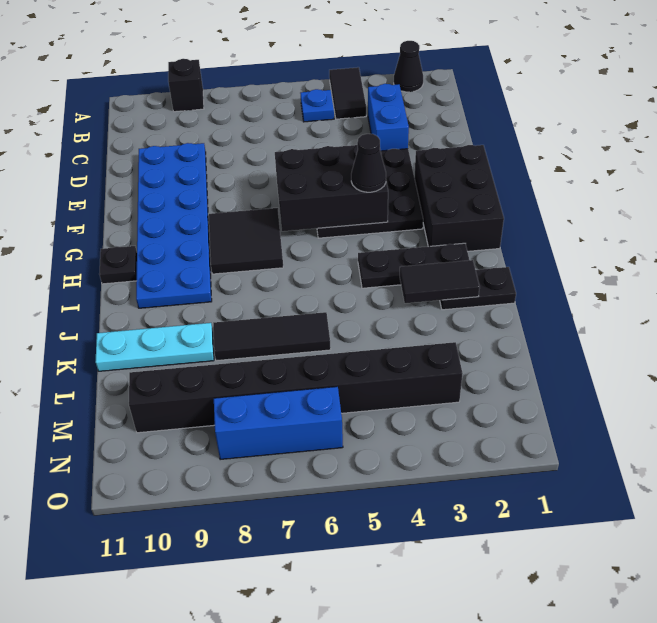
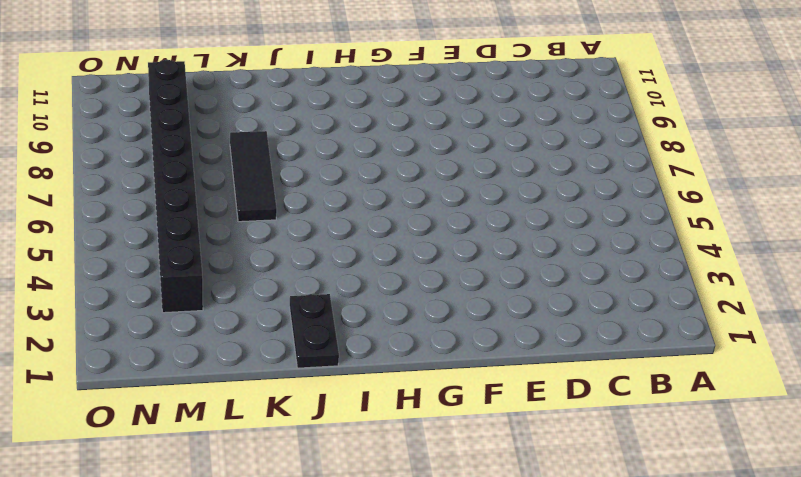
none -> black 1x1 cone [394,41,423,92]
none -> black 1x2 tile [329,67,366,119]
none -> black 1x1 brick [168,59,204,112]

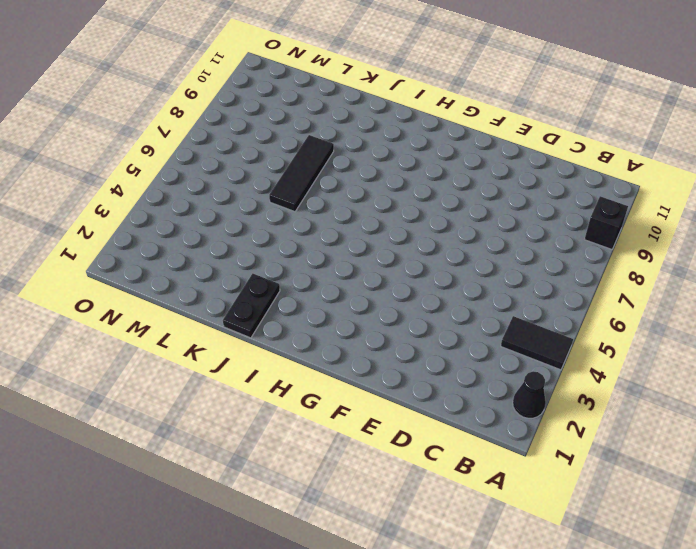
none -> blue 1x1 plate [301,89,334,122]
none -> blue 1x2 brick [368,84,409,151]
none -> blue 2x6 plate [136,143,212,308]

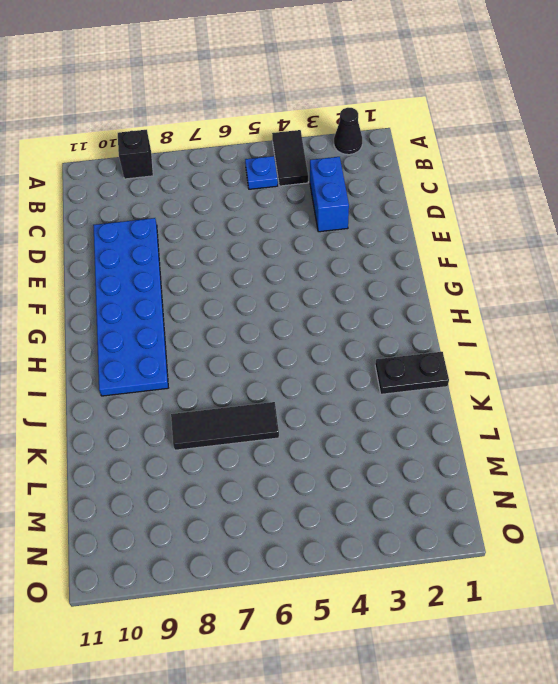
none -> black 3x3 plate [317,149,423,238]
none -> black 2x3 brick [414,145,504,251]
none -> black 2x2 tile [209,208,283,274]

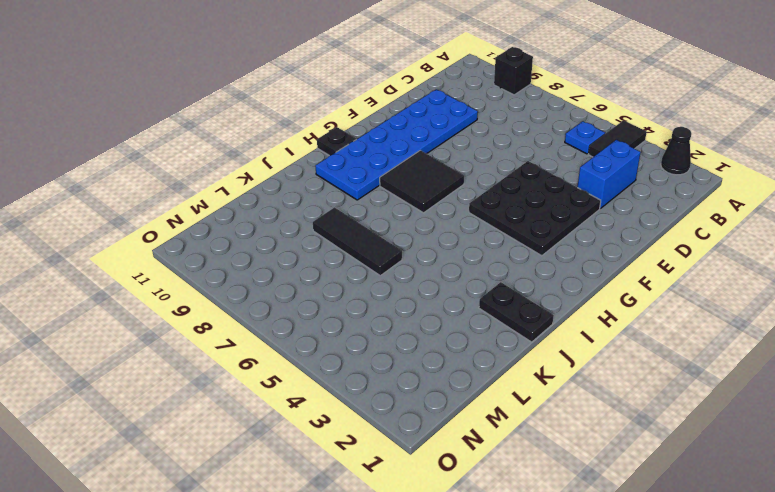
none -> black 2x3 brick [414,145,504,251]
none -> black 1x3 plate [358,243,469,288]
none -> cyan 1x3 plate [95,323,214,371]

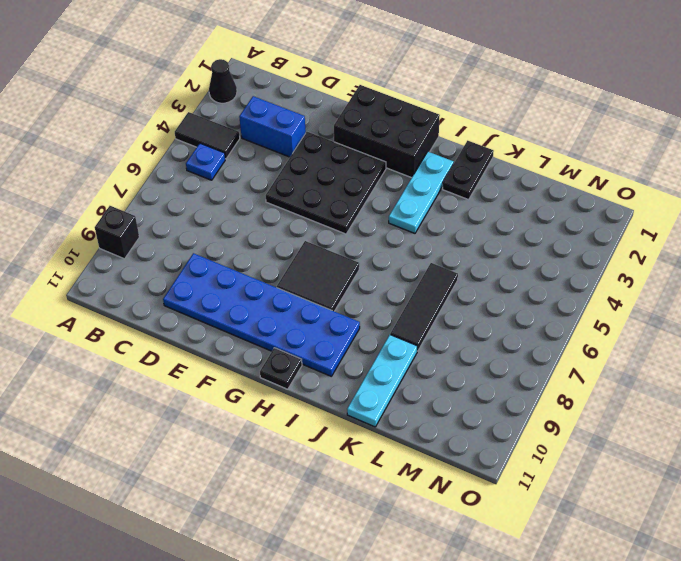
cyan 1x3 plate [389,152,454,233] -> black 1x3 plate [358,243,469,288]
none -> black 1x8 brick [129,342,463,433]
none -> blue 1x3 brick [214,387,343,460]
none -> black 2x3 brick [275,145,388,231]

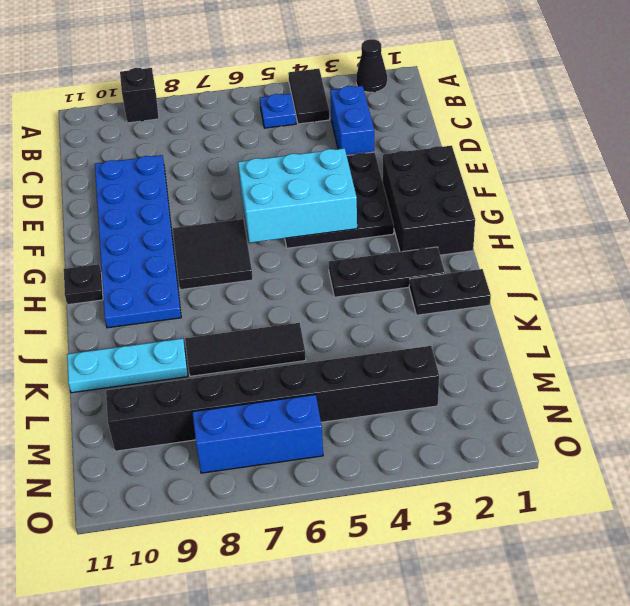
cyan 2x3 brick [238,148,357,243] -> black 2x3 brick [275,145,388,231]
none -> black 1x2 tile [400,260,480,303]
none -> black 1x1 cone [351,134,386,192]

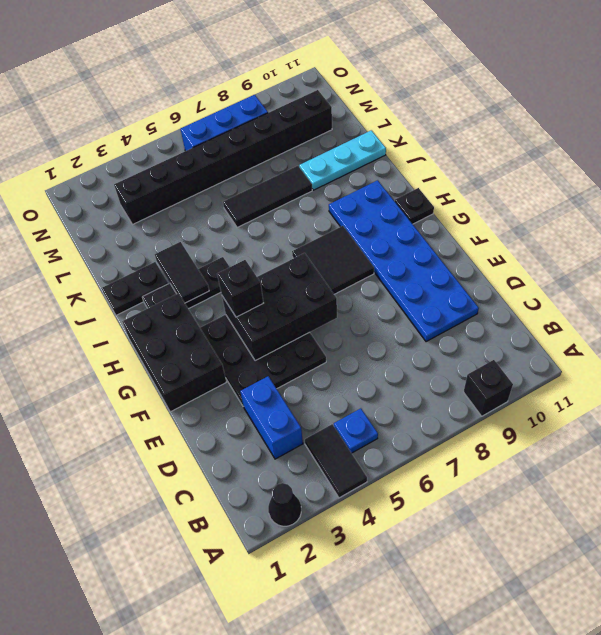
black 1x1 brick [217,260,263,317] -> black 1x1 cone [351,134,386,192]
black 1x2 tile [155,242,209,303] -> black 1x2 tile turned to [400,260,480,303]

